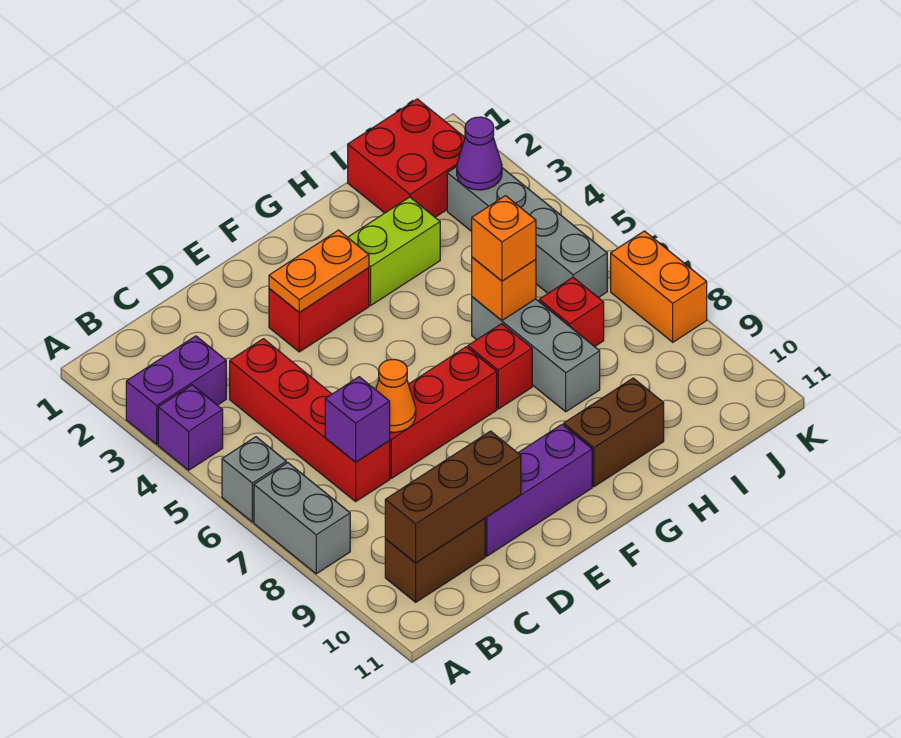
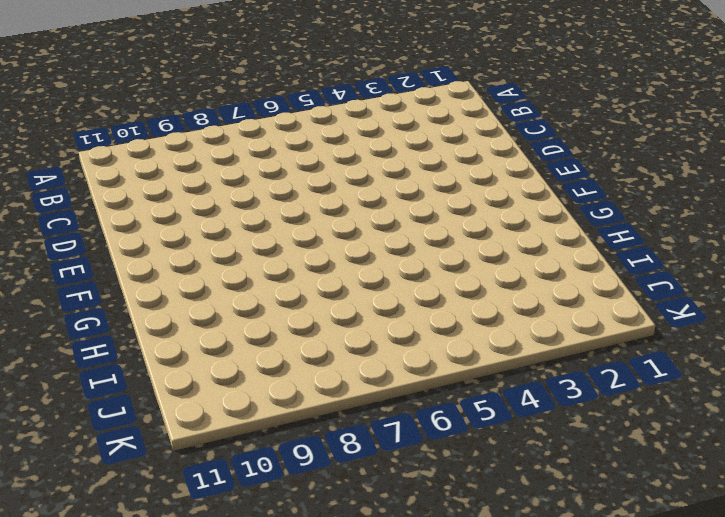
none -> purple 1x2 brick [126,336,226,444]
none -> purple 1x1 brick [158,385,223,470]
none -> grey 1x1 brick [222,437,286,522]

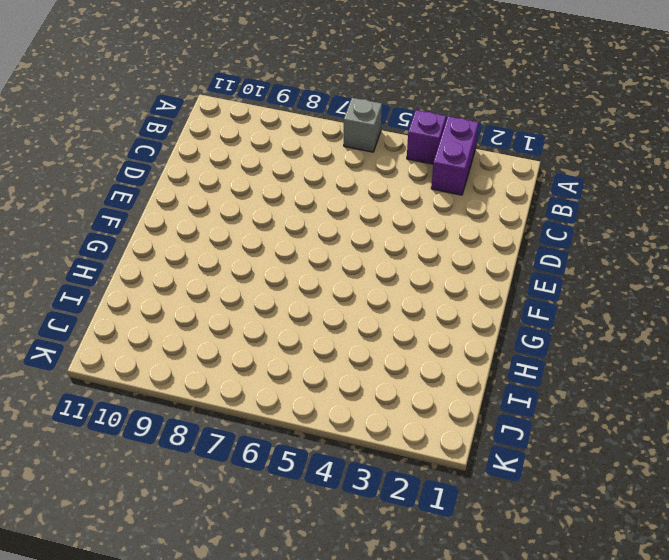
none -> grey 1x2 brick [254,463,350,574]
none -> brown 1x2 brick [385,518,485,602]
none -> red 1x4 brick [230,339,390,502]

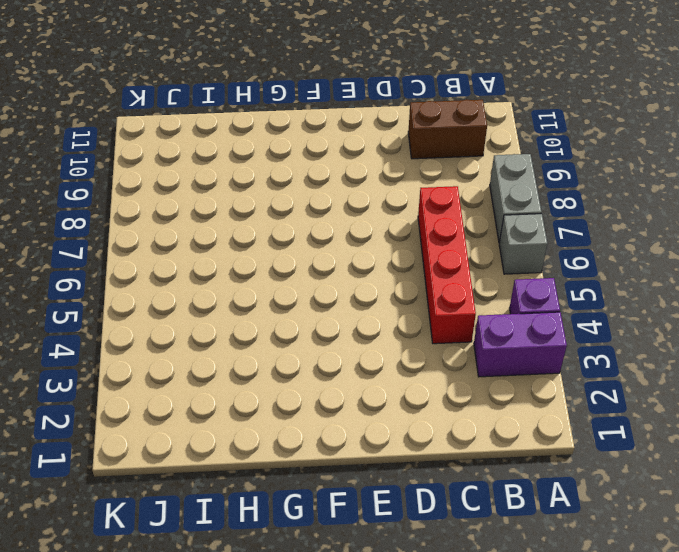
none -> red 1x3 brick [389,347,497,478]
none -> purple 1x3 brick [485,425,592,556]
none -> red 1x2 brick [269,268,369,352]

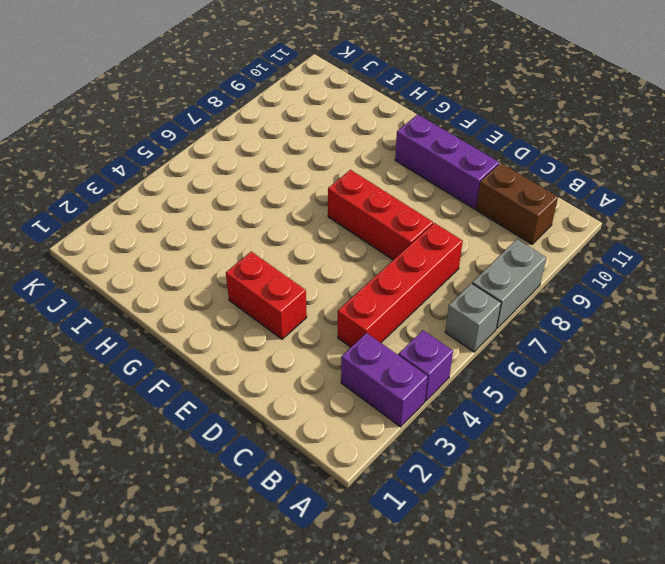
none -> lime 1x2 brick [348,197,440,305]
none -> red 1x1 brick [468,324,532,409]
none -> brown 1x2 brick [564,378,664,487]

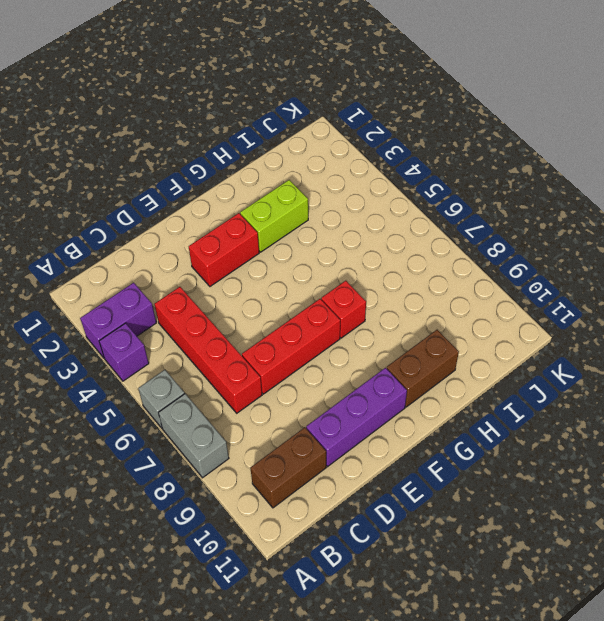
none -> grey 1x3 brick [472,297,600,412]
none -> red 2x2 brick [348,99,465,217]
none -> red 1x1 brick [539,278,604,347]

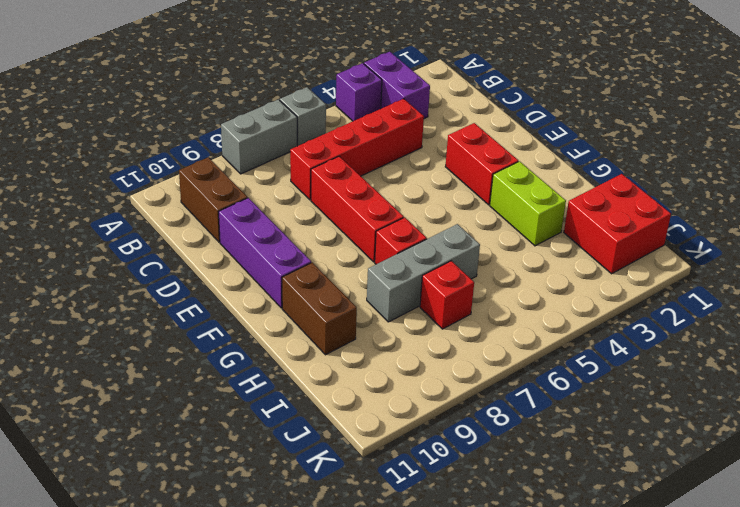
none -> grey 1x4 brick [447,167,607,298]
none -> orange 1x2 brick [611,231,707,342]
none -> brown 1x3 brick [385,431,521,563]

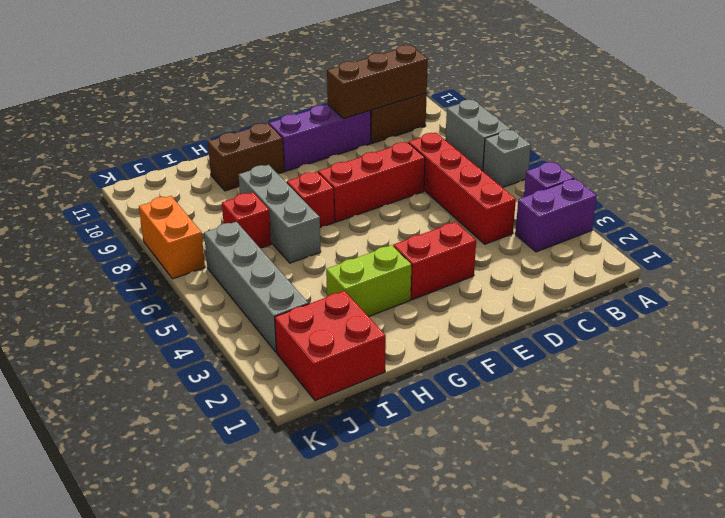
none -> purple 1x1 brick [325,377,390,462]
none -> orange 1x1 cone [376,359,416,432]
none -> orange 1x2 plate [269,230,369,312]

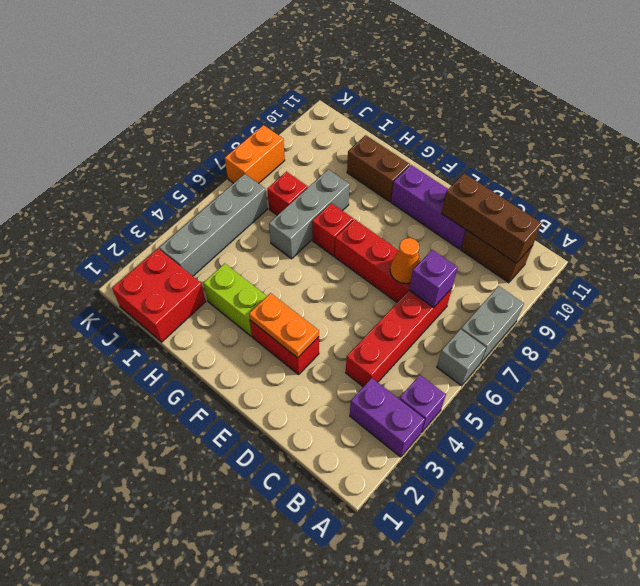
none -> orange 1x1 brick [472,257,536,320]
none -> purple 1x1 cone [457,117,502,190]
none -> orange 1x1 brick [472,196,536,281]

